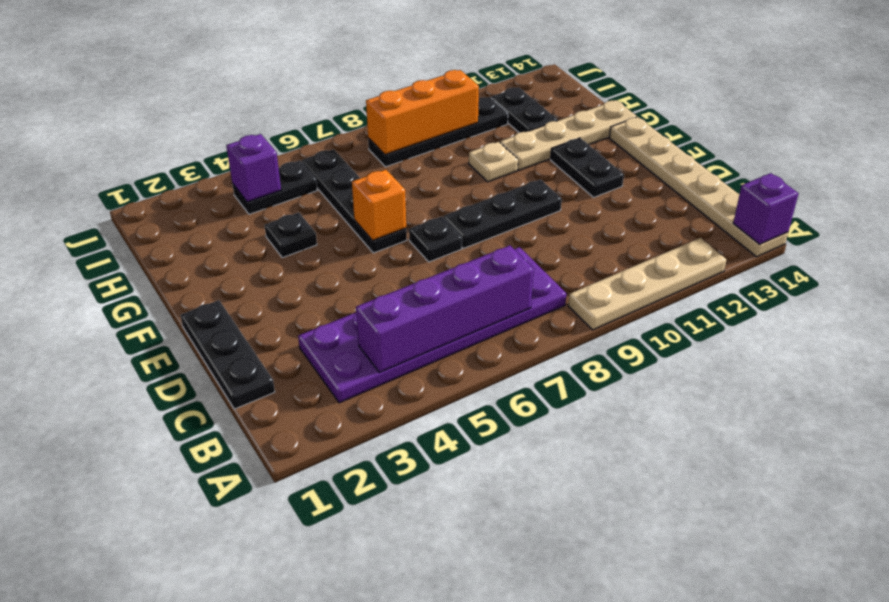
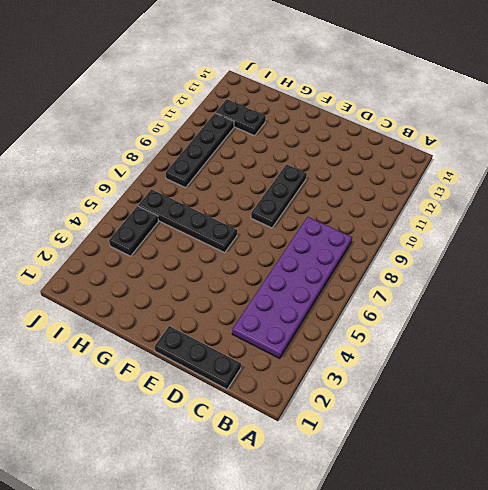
none -> tan 1x4 plate [568,238,727,330]
none -> tan 1x6 plate [609,117,788,257]
none -> black 1x1 plate [409,217,462,262]

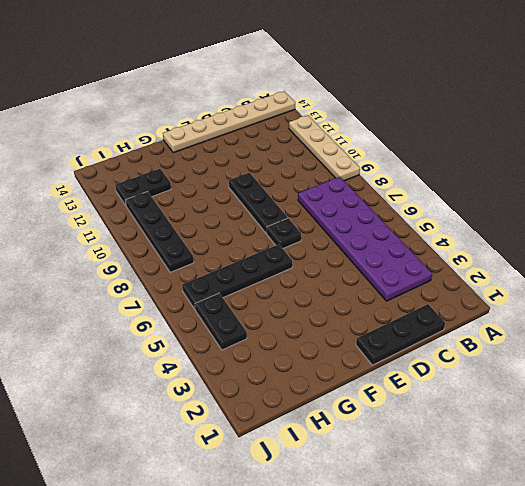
none -> black 1x2 plate [551,138,624,197]
none -> black 1x1 plate [265,213,317,258]
none -> tan 1x1 plate [469,142,518,182]

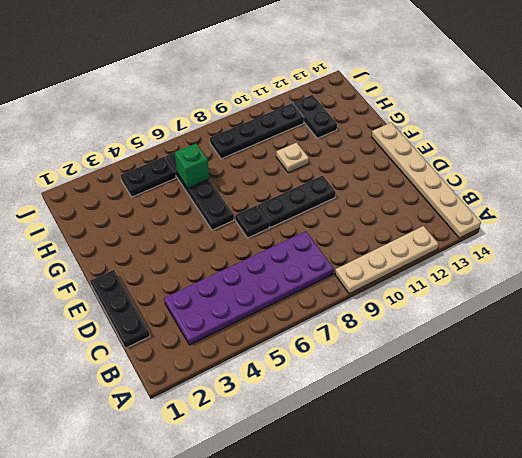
green 1x1 brick [175,144,209,188] -> none
none -> black 1x2 plate [551,138,624,197]
none -> black 1x1 plate [265,213,317,258]
none -> tan 1x4 plate [500,100,637,170]

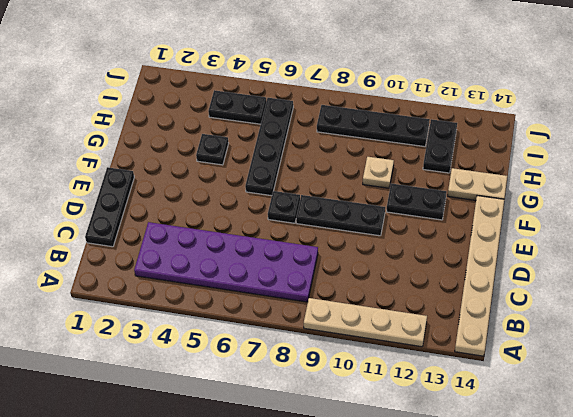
black 1x2 plate [387,184,446,220] -> black 1x2 plate turned to [551,138,624,197]
tan 1x2 plate [448,168,507,200] -> tan 1x4 plate [500,100,637,170]
none -> purple 1x1 brick [733,173,799,244]
none -> purple 1x4 brick [356,246,534,372]
none -> orange 1x1 brick [352,170,406,241]

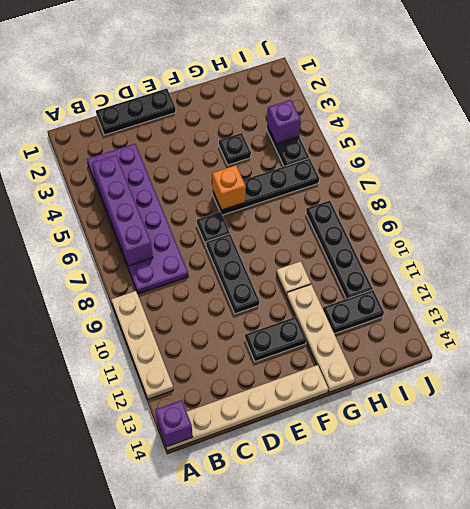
none -> orange 1x3 brick [366,70,479,155]

